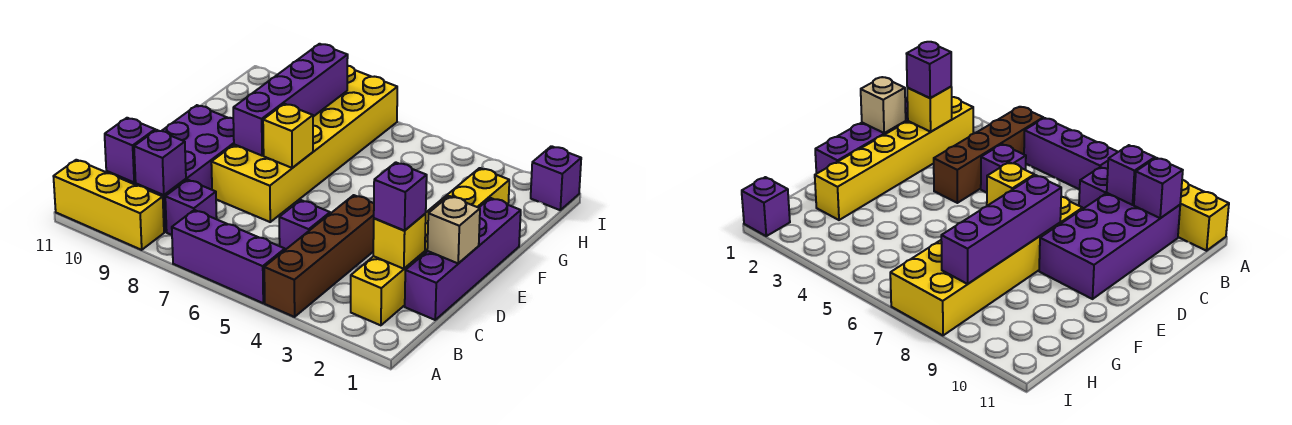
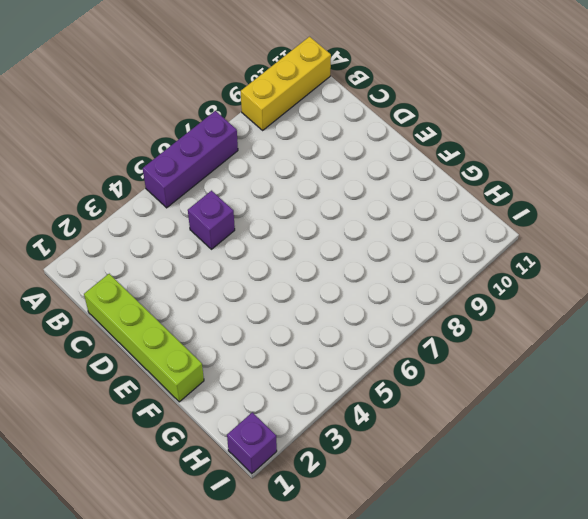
lime 1x4 brick [84,274,204,402] -> purple 1x4 brick [405,198,521,320]
none -> brown 1x4 brick [264,195,374,317]
none -> yellow 1x6 brick [351,168,509,325]
none -> purple 1x1 brick [165,180,217,235]

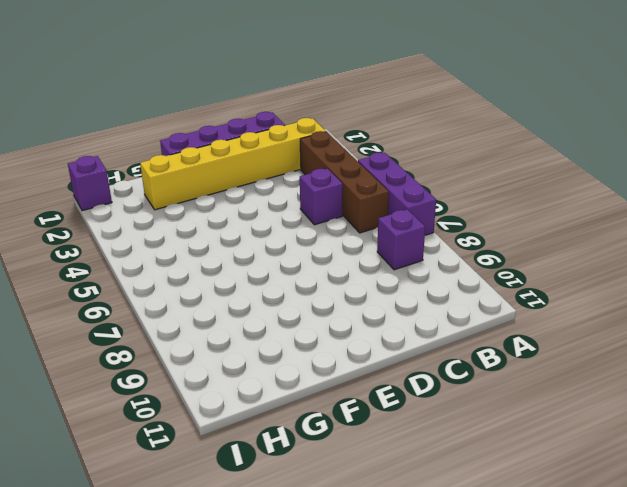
brown 1x4 brick [300,131,389,233] -> brown 1x4 brick turned to [264,195,374,317]
none -> yellow 1x3 brick [53,160,164,250]
none -> purple 2x4 brick [106,105,234,232]
none -> yellow 2x6 brick [211,66,397,222]

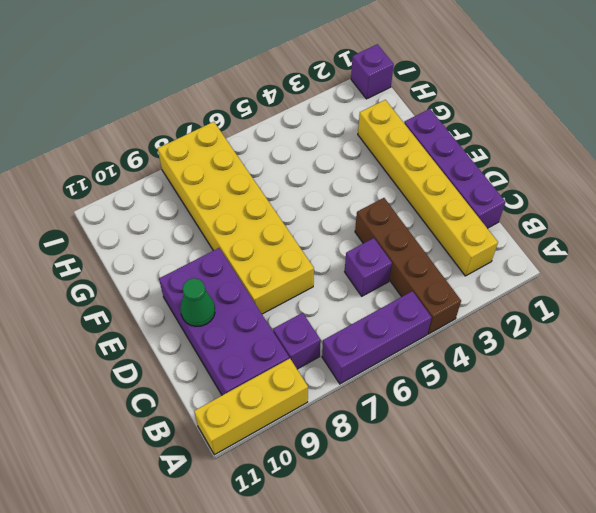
green 1x1 cone [181,278,215,326] -> none
none -> purple 1x1 brick [134,130,186,195]
none -> purple 1x1 brick [105,118,155,182]
none -> yellow 1x1 brick [373,214,426,269]

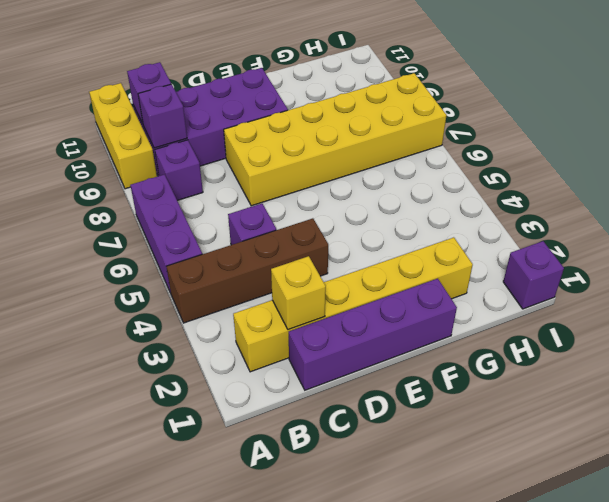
none -> tan 1x1 brick [427,196,480,263]
none -> yellow 1x1 brick [263,104,313,168]
none -> purple 1x4 brick [233,44,348,156]

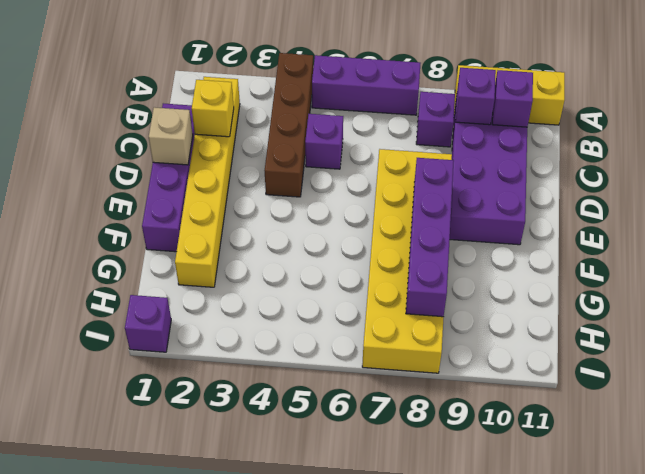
none -> yellow 1x1 brick [263,104,313,168]
none -> purple 1x1 brick [374,162,427,231]

